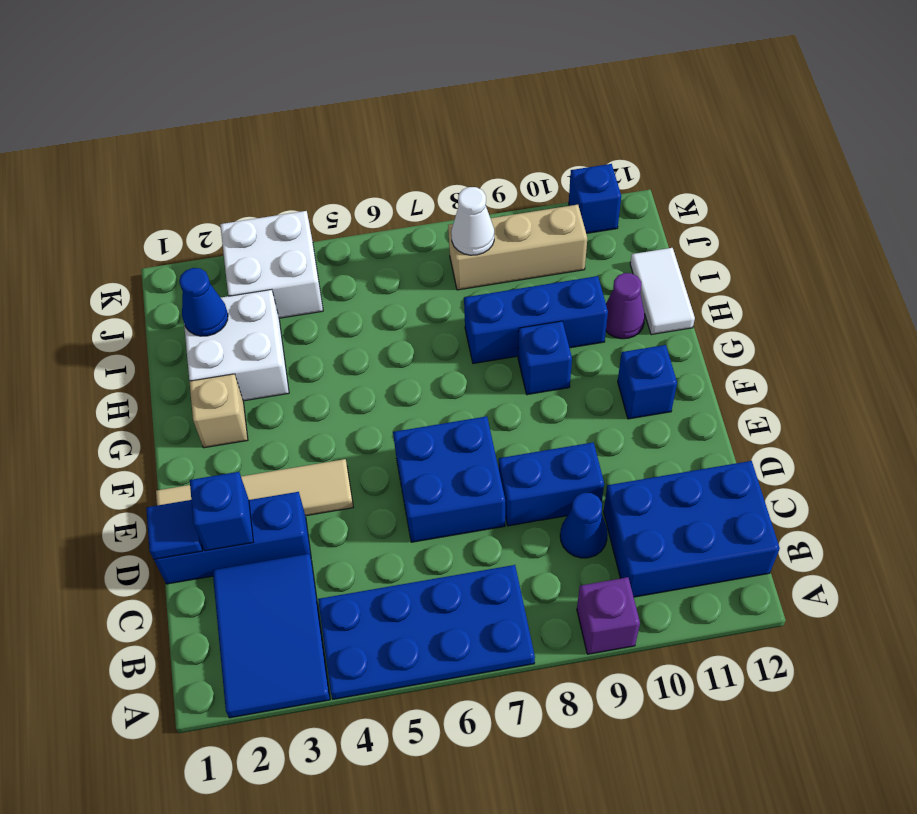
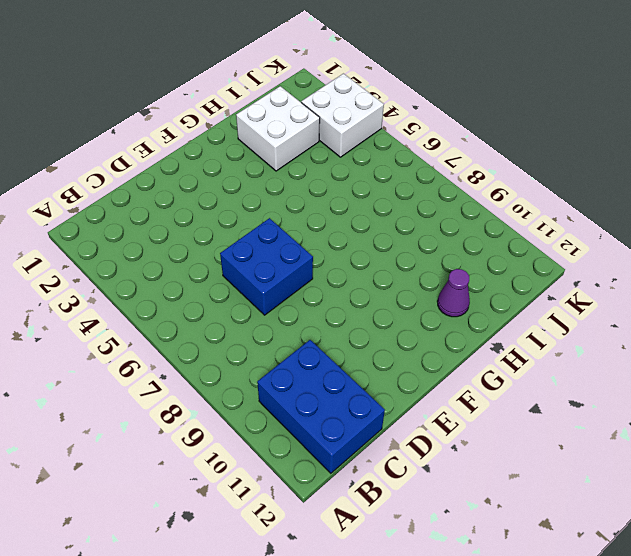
none -> blue 2x3 tile [213,554,330,718]
none -> blue 2x4 plate [318,565,535,699]
none -> purple 1x1 brick [577,577,640,654]

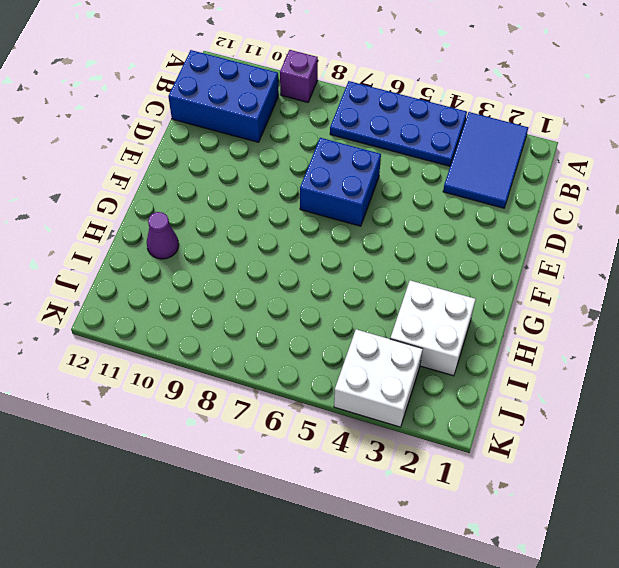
none -> blue 1x1 cone [560,493,608,558]
none -> blue 1x3 brick [154,492,311,584]
none -> blue 1x2 brick [499,442,604,526]

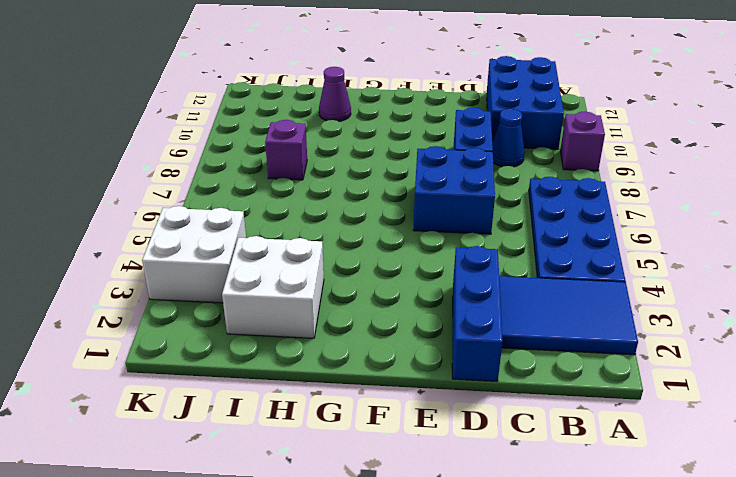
purple 1x1 brick [265,120,307,180] -> none
none -> tan 1x4 tile [156,459,353,516]
none -> blue 1x1 brick [618,345,677,419]
none -> tan 1x1 brick [189,374,248,448]

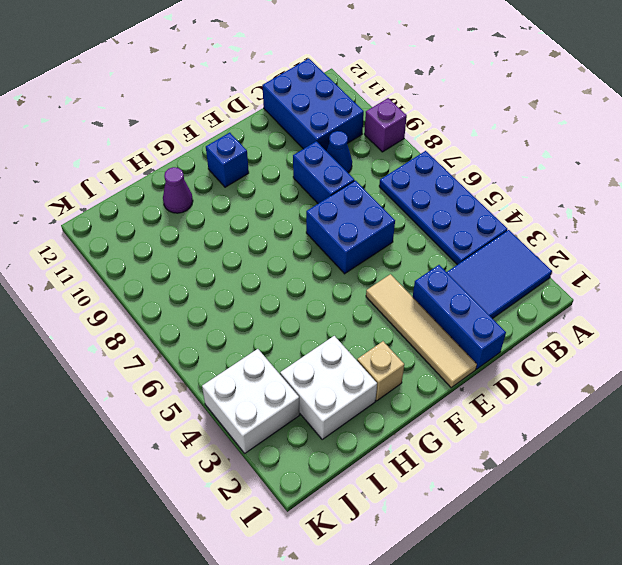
none -> blue 1x1 brick [518,321,572,395]
none -> blue 1x3 brick [464,276,608,363]
none -> white 1x2 tile [630,248,695,335]

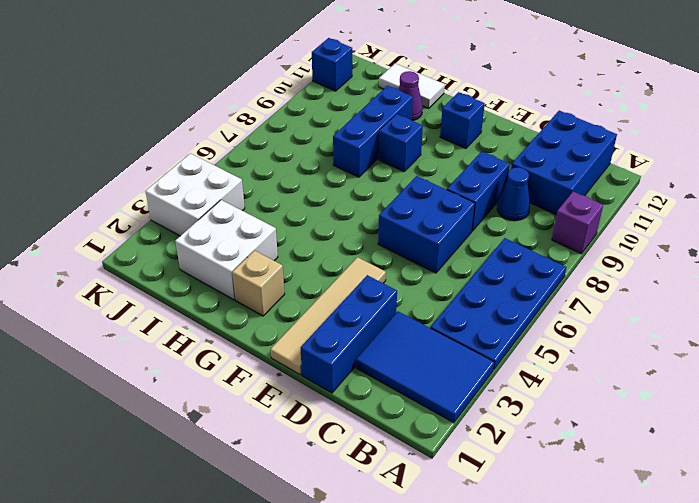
none -> tan 1x3 brick [448,205,587,290]
none -> blue 1x1 tile [146,500,202,559]
none -> blue 1x1 brick [190,472,253,551]

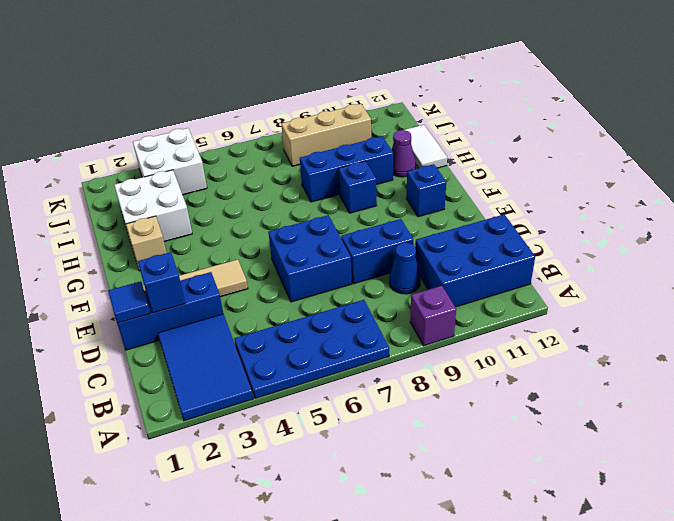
none -> blue 1x1 brick [569,164,621,233]
none -> blue 1x1 cone [179,268,228,336]
none -> white 1x1 cone [451,187,494,255]

